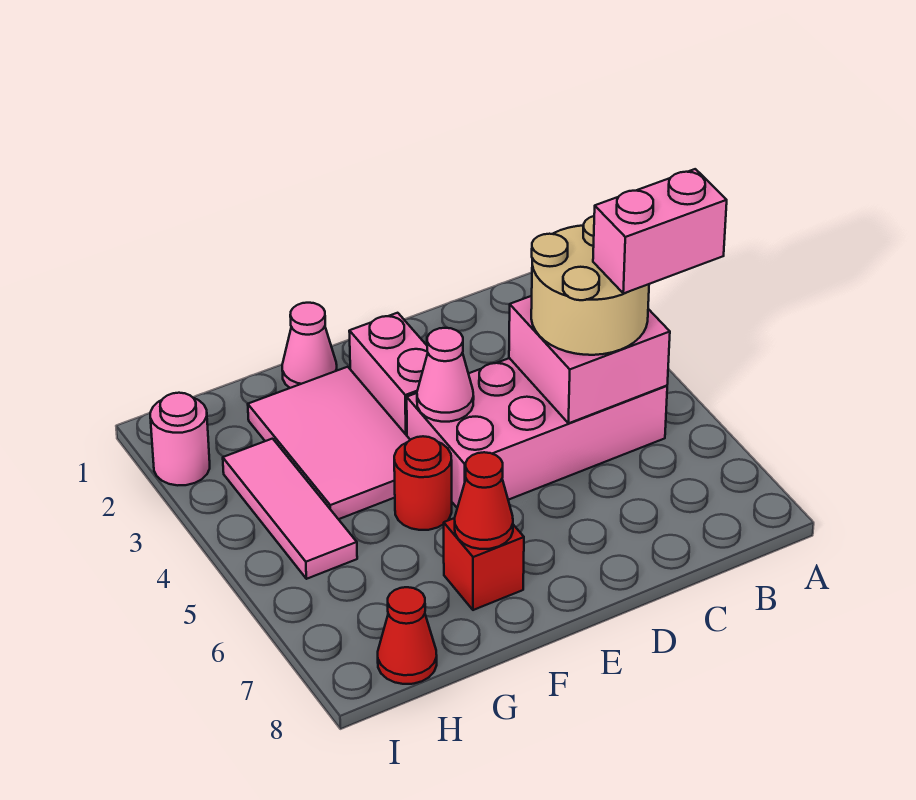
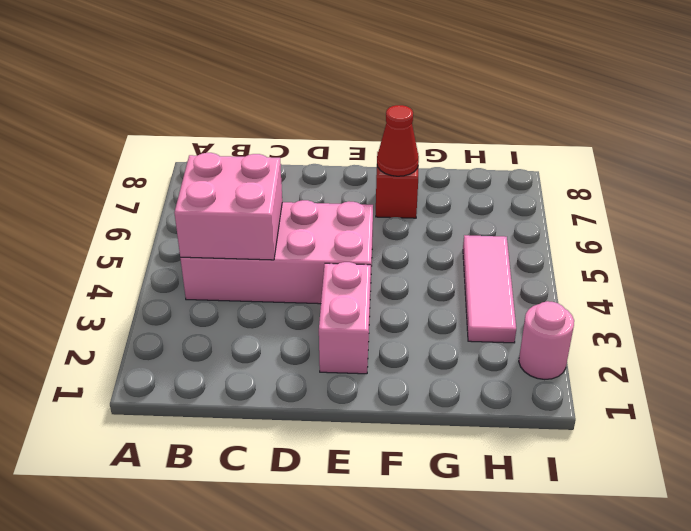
none -> pink 1x1 cone [282,303,337,388]
none -> pink 2x3 tile [248,367,410,519]
none -> red 1x1 round brick [394,436,452,530]

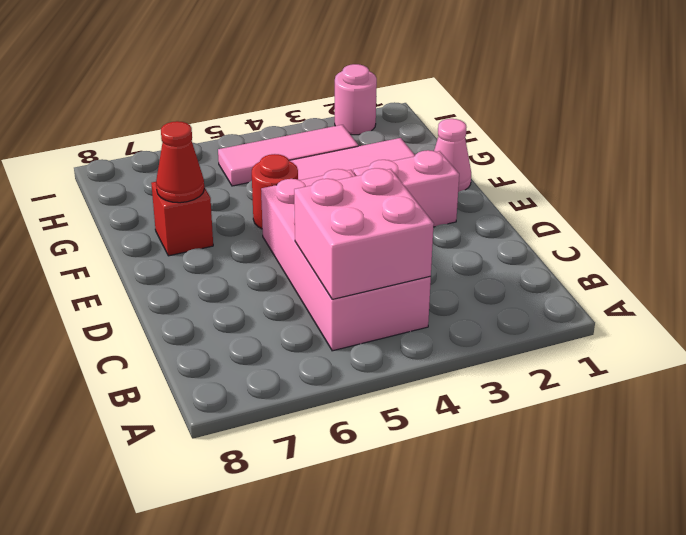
none -> red 1x1 cone [378,587,437,684]
none -> pink 1x1 cone [417,328,474,422]
none -> tan 2x2 round brick [531,216,649,355]

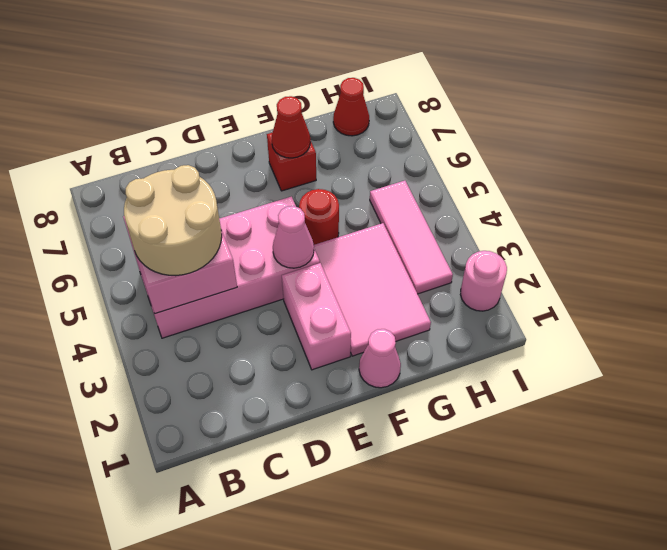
none -> pink 1x2 brick [593,169,727,293]

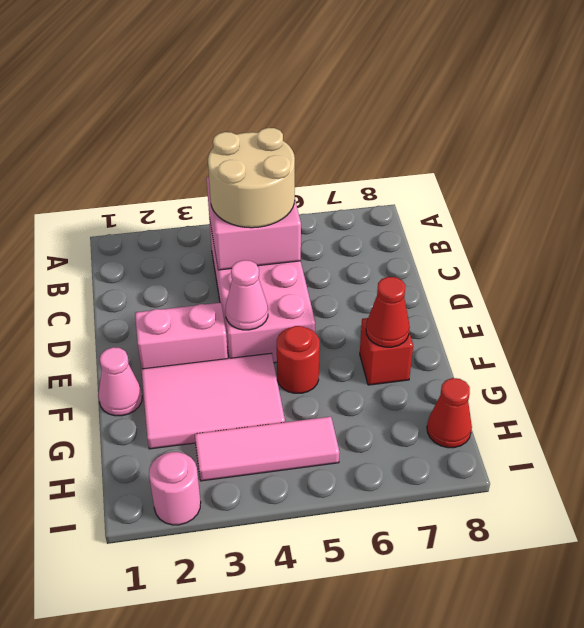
none -> pink 1x2 brick [593,169,727,293]

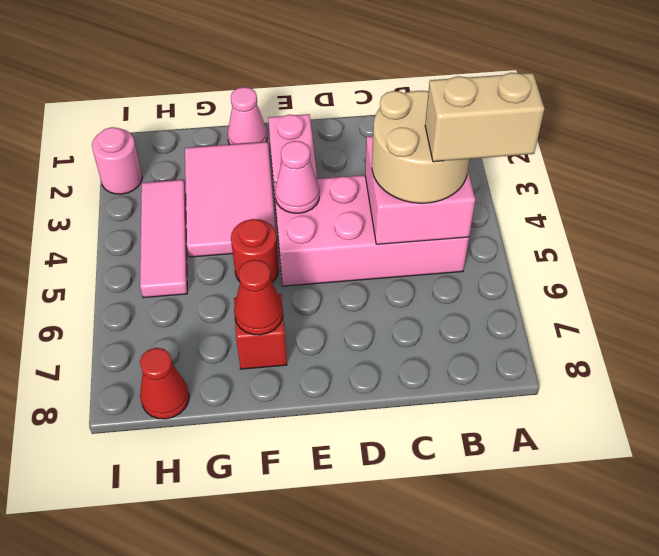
tan 1x2 brick [425,72,544,162] -> pink 1x2 brick [593,169,727,293]

